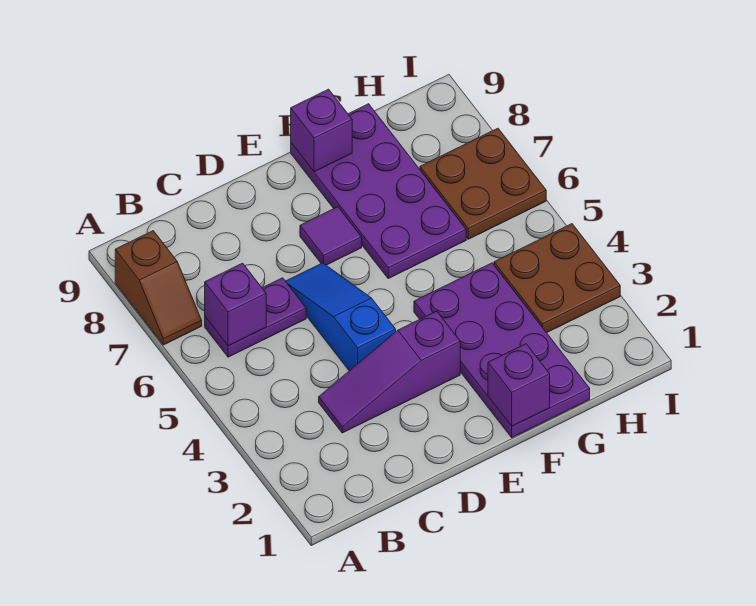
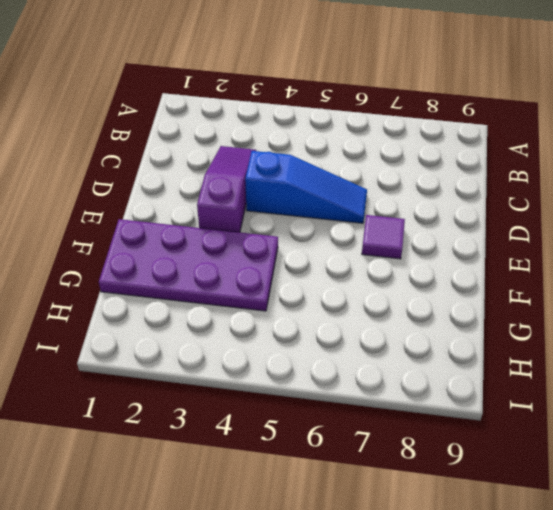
none -> brown 1x2 slope [115,231,202,345]
none -> purple 1x2 plate [205,278,306,357]
none -> purple 2x4 plate [291,104,466,278]

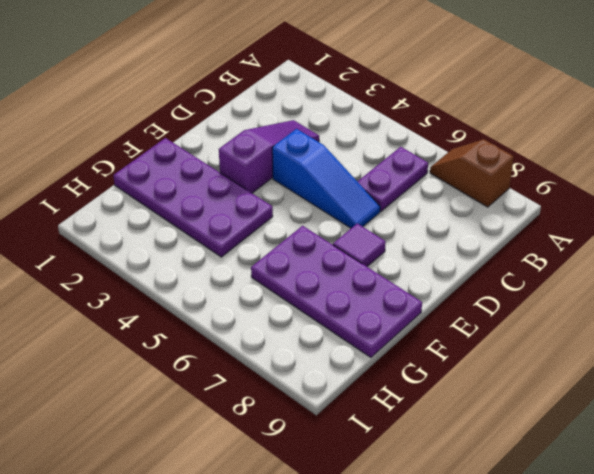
none -> brown 2x2 plate [494,224,620,333]
none -> brown 2x2 plate [420,128,546,239]
none -> purple 1x1 brick [205,263,266,346]

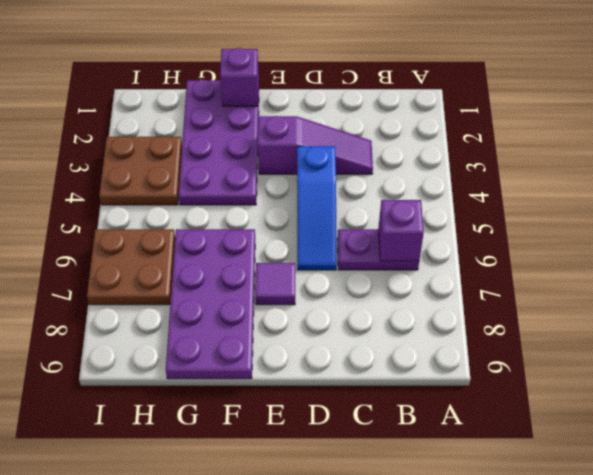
none -> brown 1x2 slope [115,231,202,345]
none -> purple 1x1 brick [291,89,352,172]

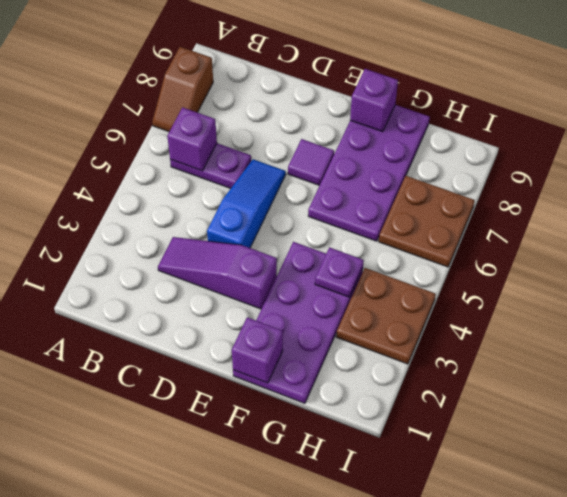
purple 1x1 plate [315,247,364,297] -> none

